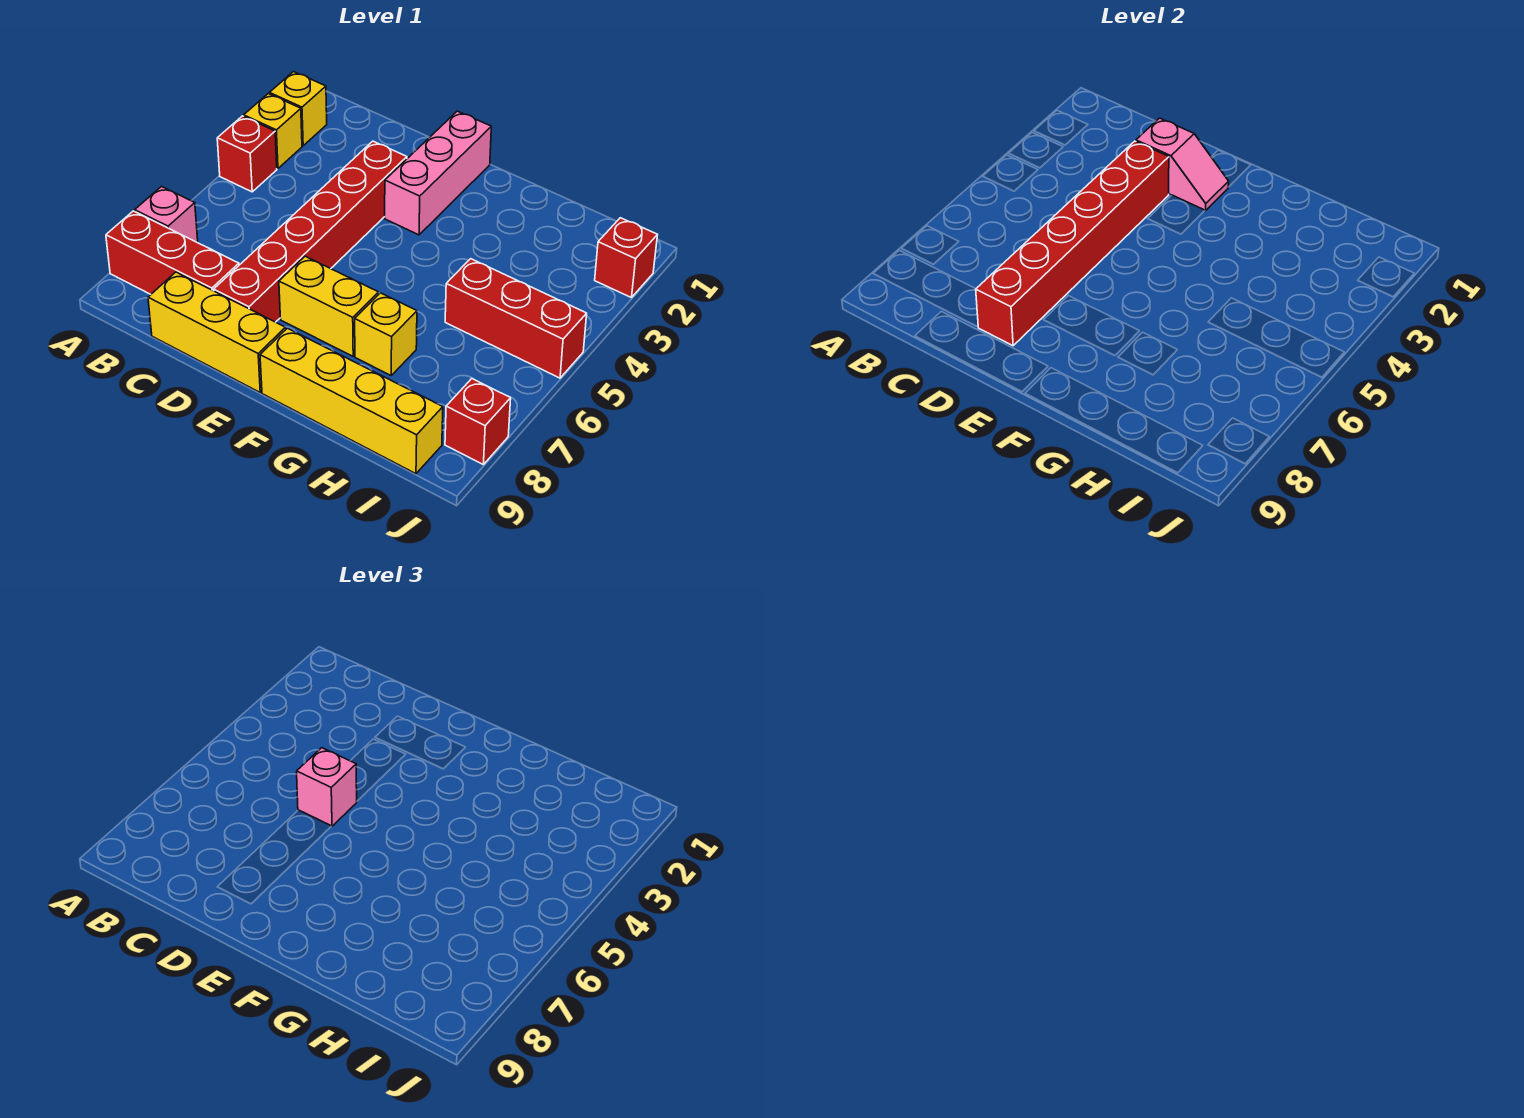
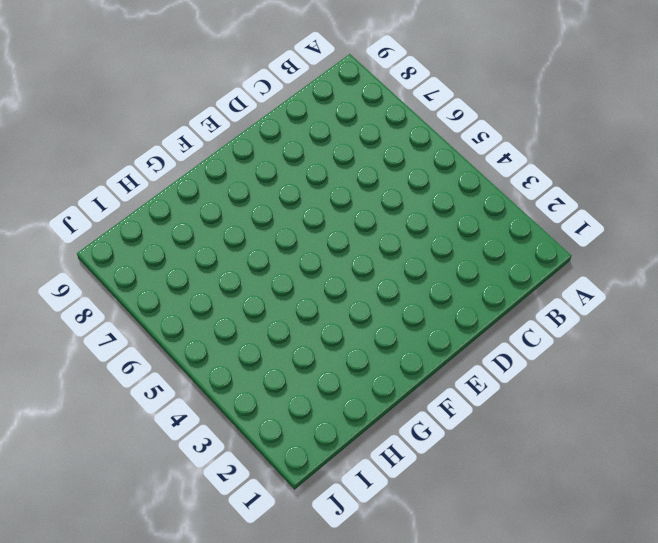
none -> yellow 1x1 brick [269,72,327,146]
none -> yellow 1x1 brick [244,94,302,169]
none -> red 1x1 brick [217,116,277,192]

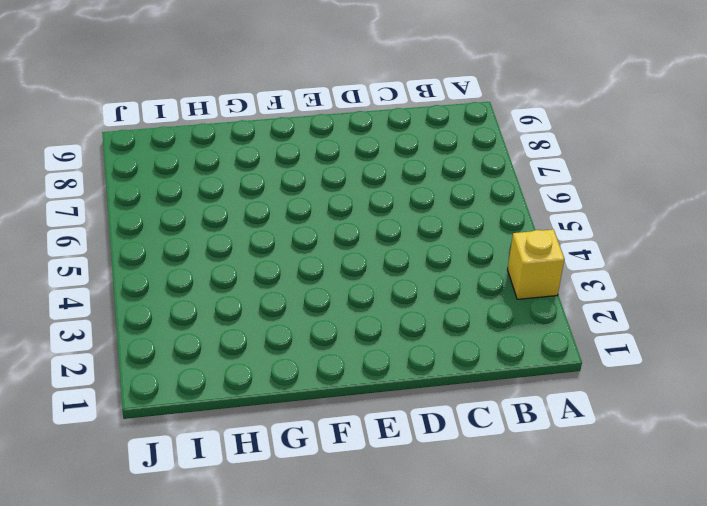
none -> yellow 1x1 brick [269,72,327,146]
none -> red 1x1 brick [217,116,277,192]
none -> pink 1x1 brick [135,187,198,242]

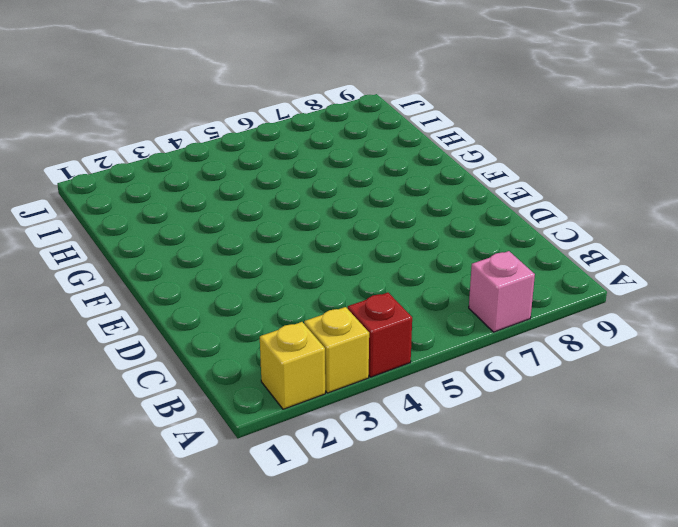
none -> red 1x3 brick [106,211,239,294]
none -> yellow 1x3 brick [148,272,286,392]
none -> red 1x6 brick [214,141,407,322]

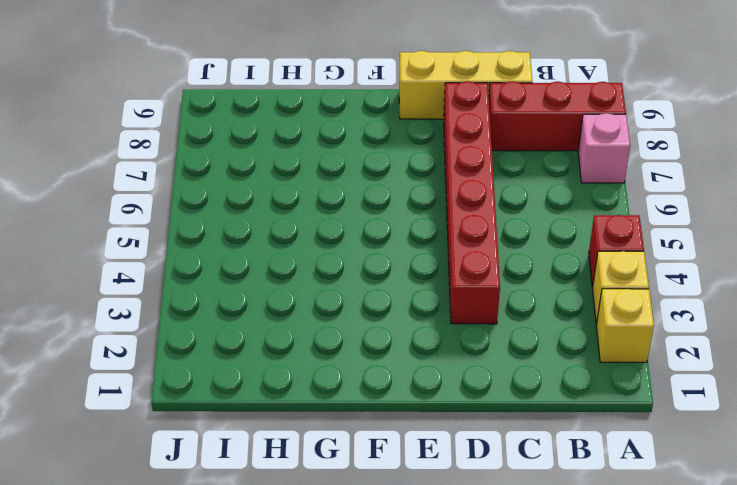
none -> pink 1x3 brick [385,111,491,235]
none -> yellow 1x2 brick [279,256,378,356]
none -> yellow 1x4 brick [260,328,443,474]

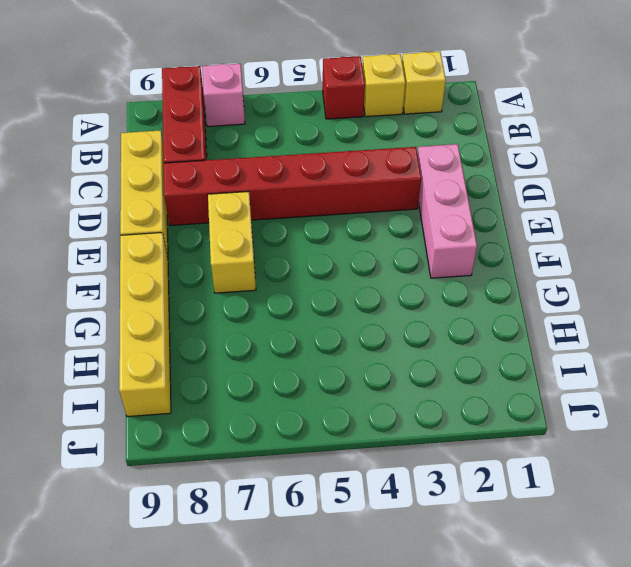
pink 1x3 brick [417,144,477,278] -> pink 1x3 brick turned to [385,111,491,235]
none -> yellow 1x1 brick [355,293,417,375]
none -> red 1x3 brick [445,259,587,378]
none -> red 1x1 brick [595,218,657,298]

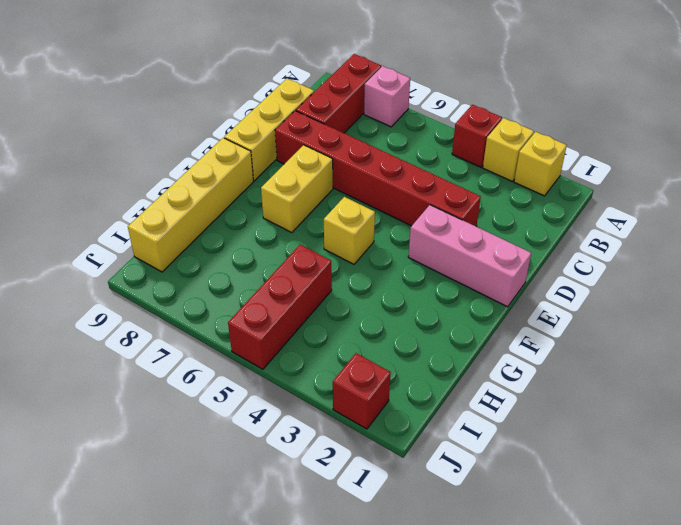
yellow 1x1 brick [324,197,375,264] -> yellow 1x1 brick moved to [355,293,417,375]
none -> red 1x1 brick [445,379,511,464]
none -> pink 1x2 slope [1136,118,1229,211]
none -> red 1x6 brick [976,141,1169,346]

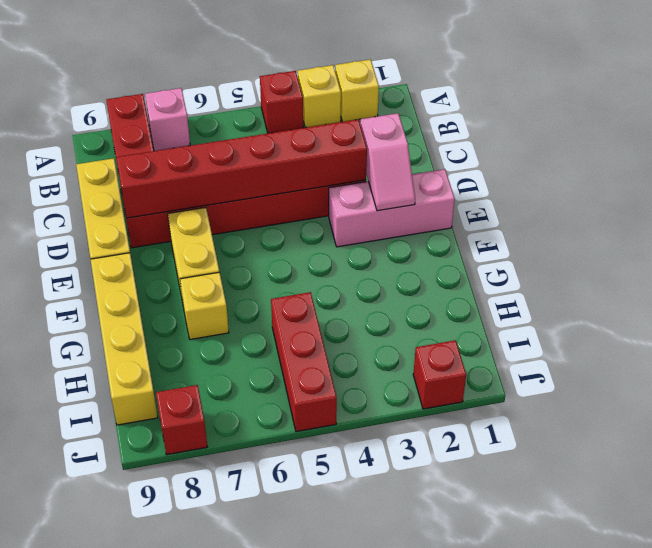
none -> pink 1x1 brick [297,748,357,826]

